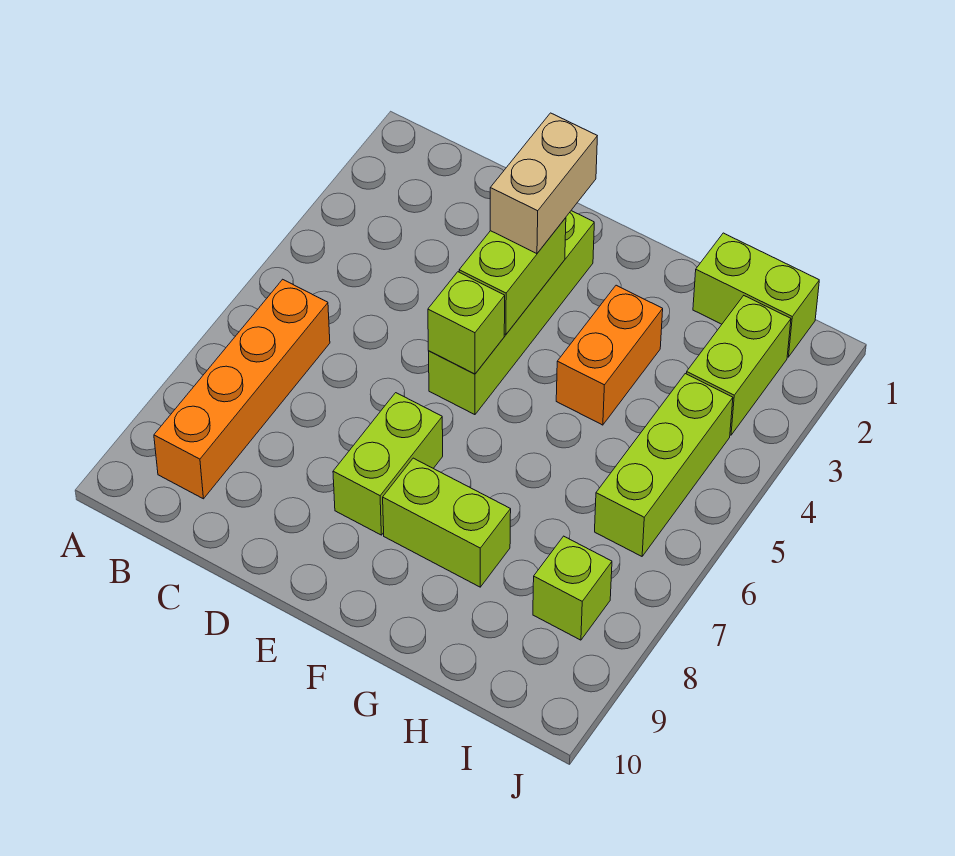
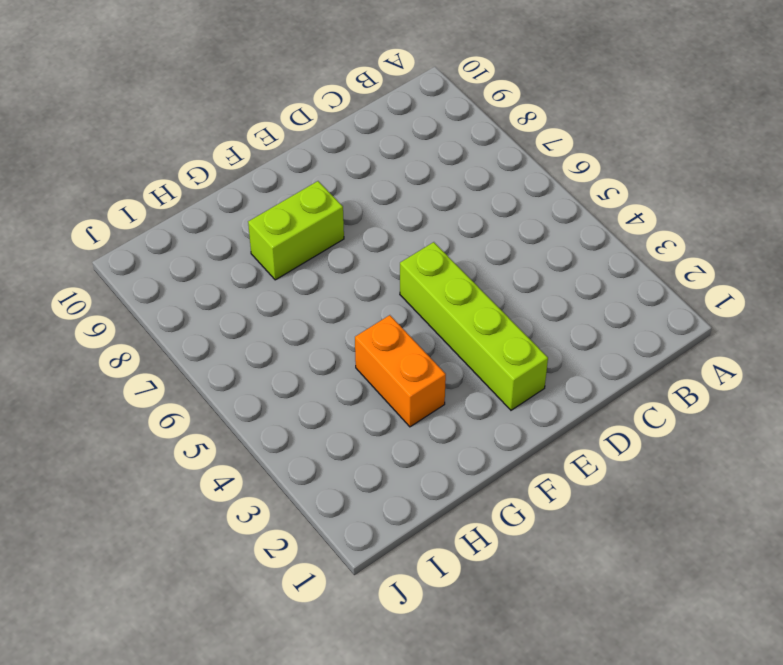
none -> orange 1x4 brick [154,279,330,499]
none -> lime 1x2 brick [333,393,443,535]
none -> lime 1x2 brick [693,233,819,357]

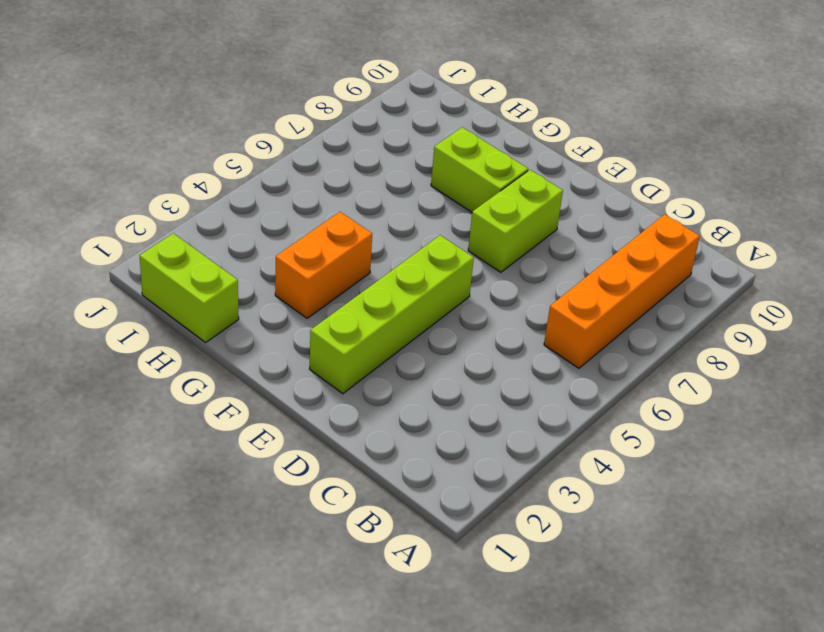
none -> lime 1x2 brick [686,296,791,435]
none -> lime 1x3 brick [595,374,733,556]
none -> lime 1x1 brick [533,536,612,640]

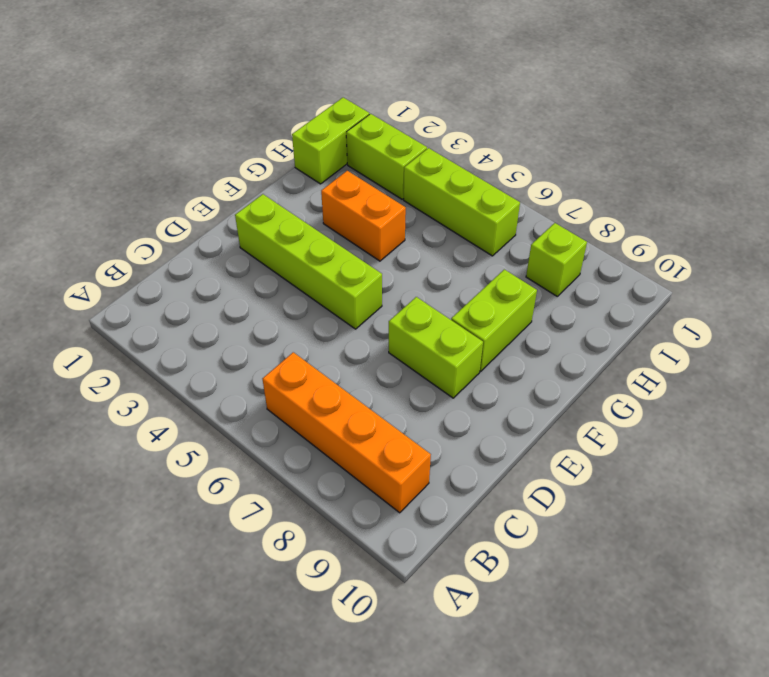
none -> lime 1x2 brick [459,218,566,335]
none -> lime 1x1 brick [428,272,505,374]
none -> tan 1x2 brick [490,113,597,254]

